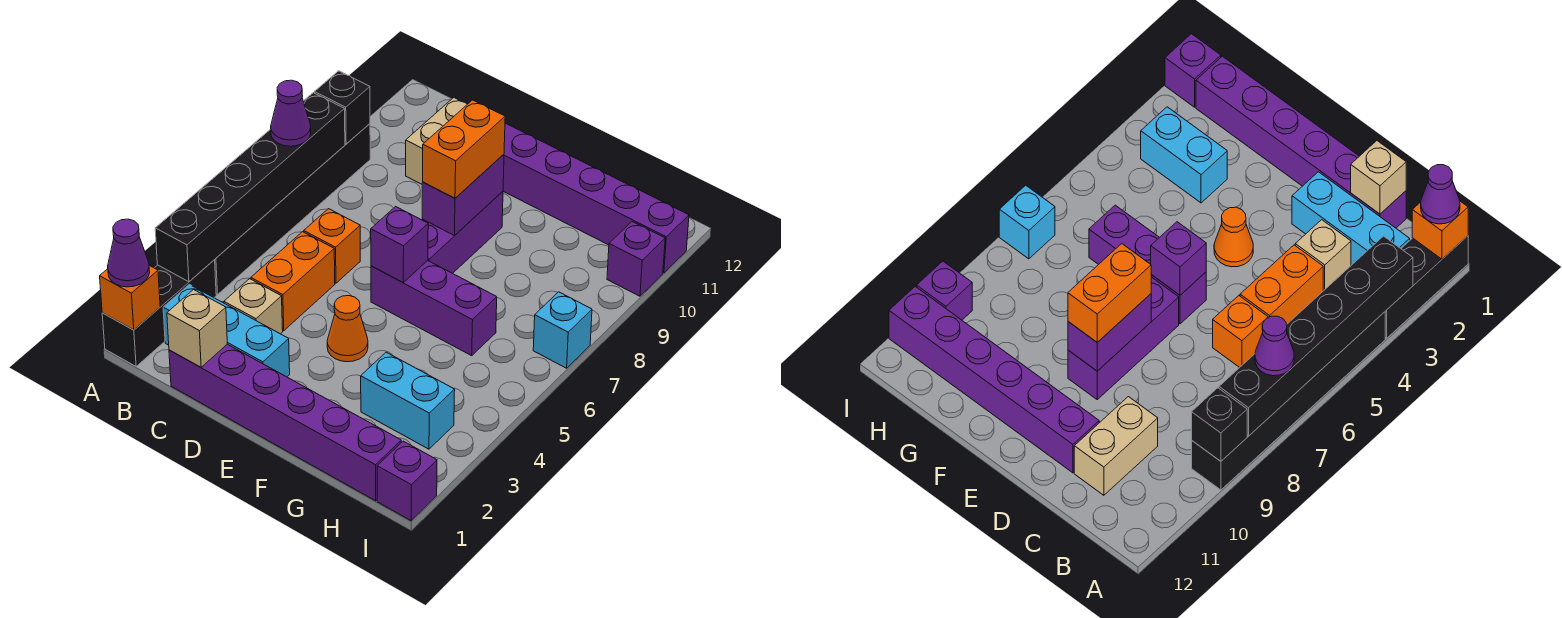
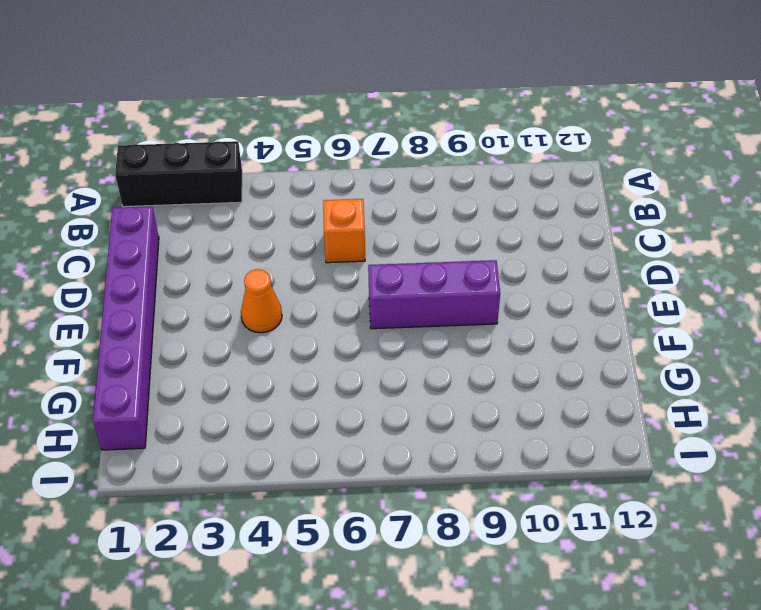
none -> black 1x6 brick [215,124,370,295]
none -> cyan 1x3 brick [163,284,290,377]
none -> tan 1x1 brick [224,279,283,334]

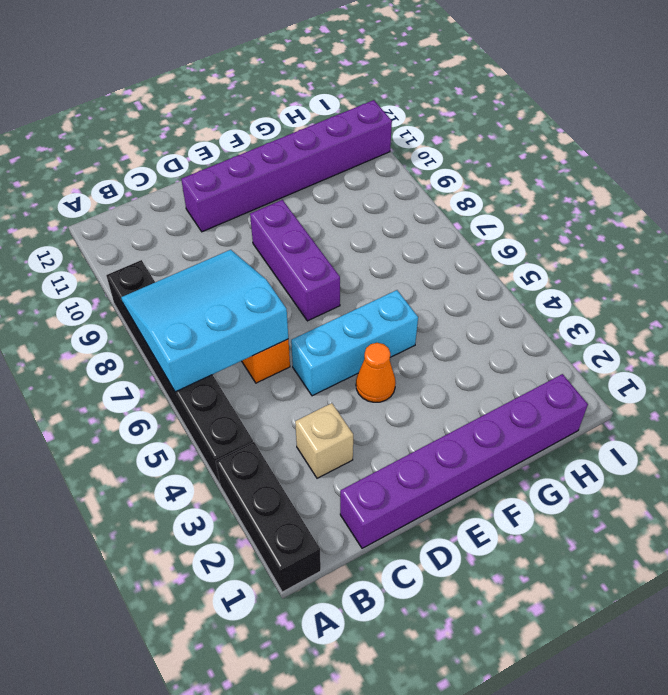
cyan 3x3 slope [121,250,288,392] -> black 1x6 brick [155,93,345,282]
cyan 1x3 brick [291,290,418,396] -> cyan 1x3 brick moved to [163,284,290,377]
none -> orange 1x2 brick [251,232,335,331]
none -> tan 1x2 brick [406,98,467,184]
none -> purple 1x3 brick [371,261,497,356]

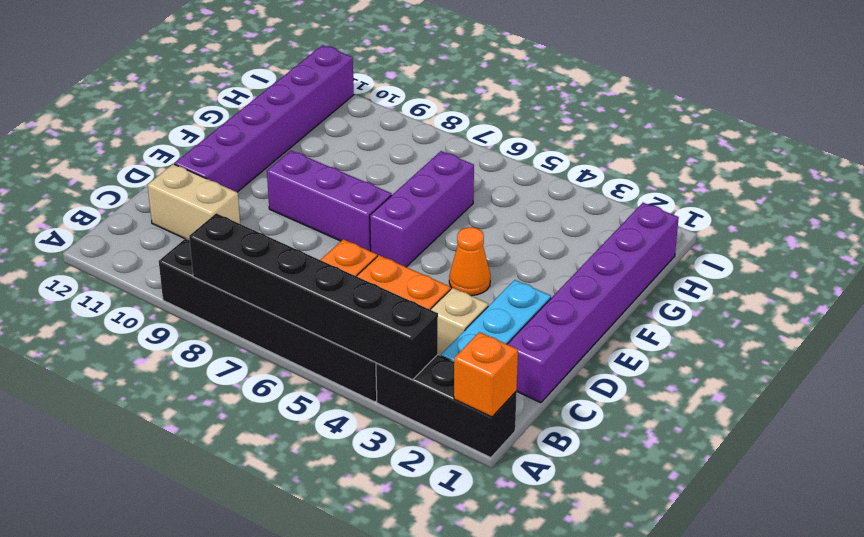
none -> cyan 1x2 brick [361,352,455,449]
none -> purple 1x1 brick [377,441,437,521]
none -> cyan 1x1 brick [533,292,592,368]

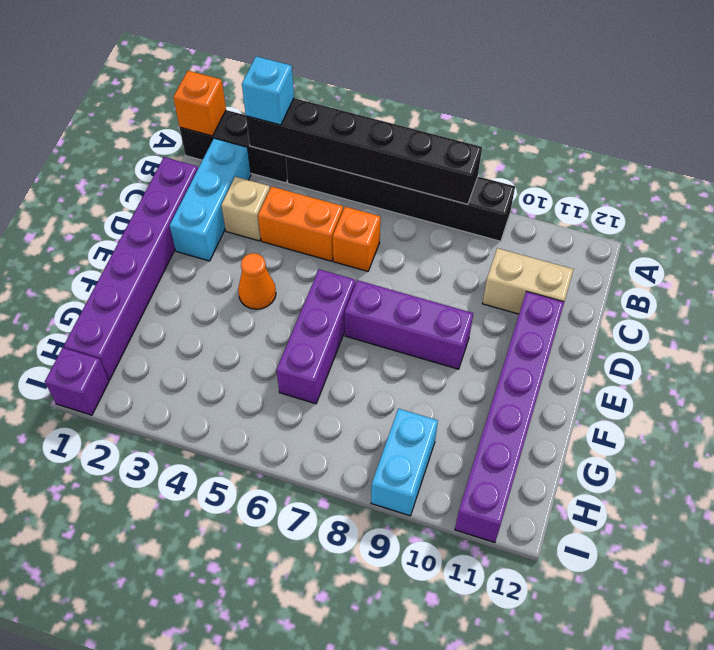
cyan 1x1 brick [242,56,294,125] -> cyan 1x1 brick moved to [533,292,592,368]
cyan 1x2 brick [371,409,438,516] -> cyan 1x2 brick moved to [361,352,455,449]
none -> purple 1x1 brick [607,222,665,296]
none -> black 1x1 brick [315,71,370,144]
none -> tan 1x1 brick [167,290,227,367]

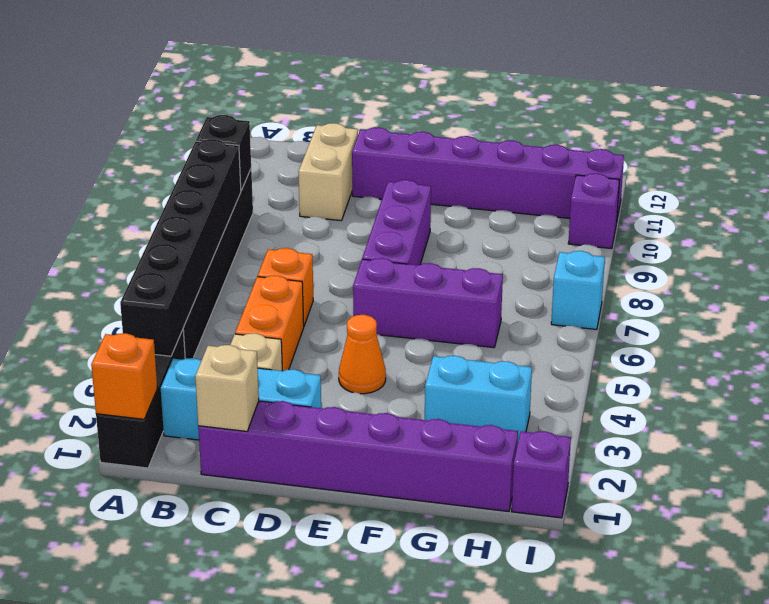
none -> purple 1x1 brick [371,207,428,282]
none -> purple 1x2 brick [422,154,504,235]
none -> purple 1x1 cone [108,219,150,287]

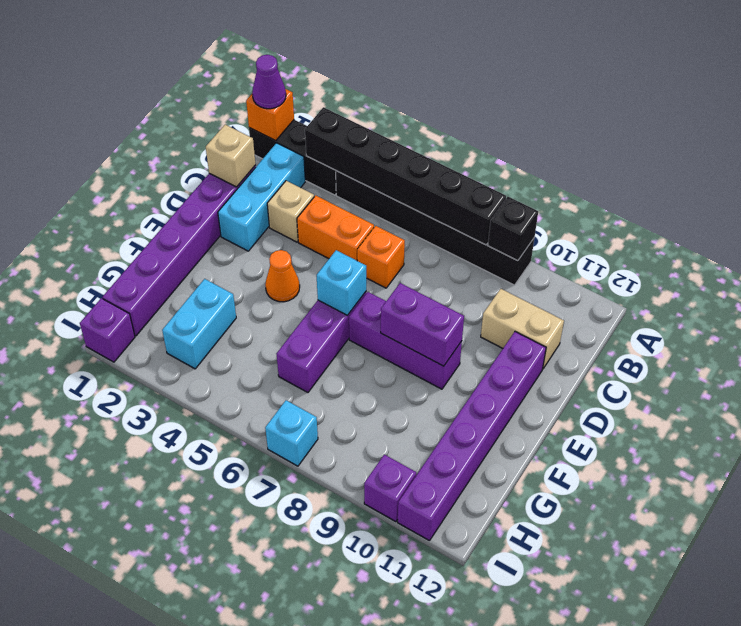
cyan 1x1 brick [317,250,366,315] -> purple 1x1 brick [371,207,428,282]
none -> purple 1x1 cone [271,80,311,146]
none -> orange 1x2 brick [423,100,505,198]

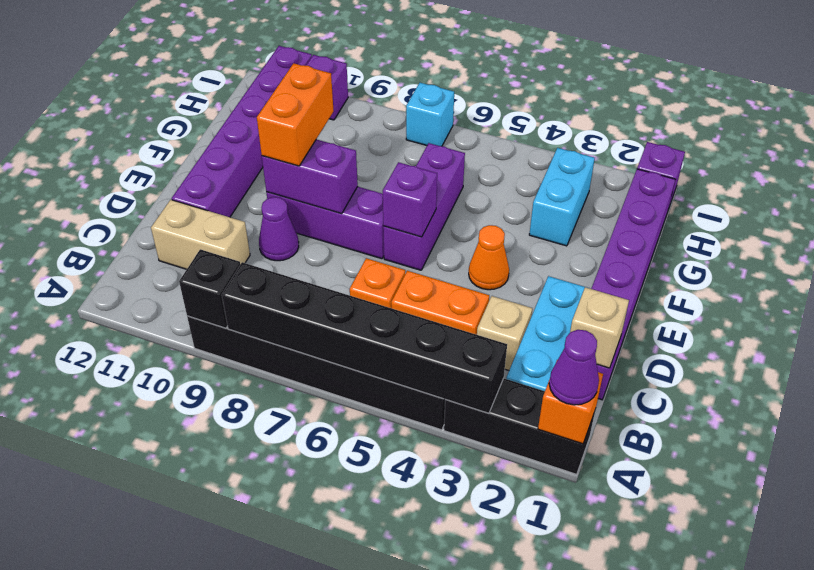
purple 1x1 cone [259,197,299,261] -> purple 1x1 cone moved to [271,80,311,146]
orange 1x2 brick [257,63,334,166] -> orange 1x2 brick turned to [423,100,505,198]

